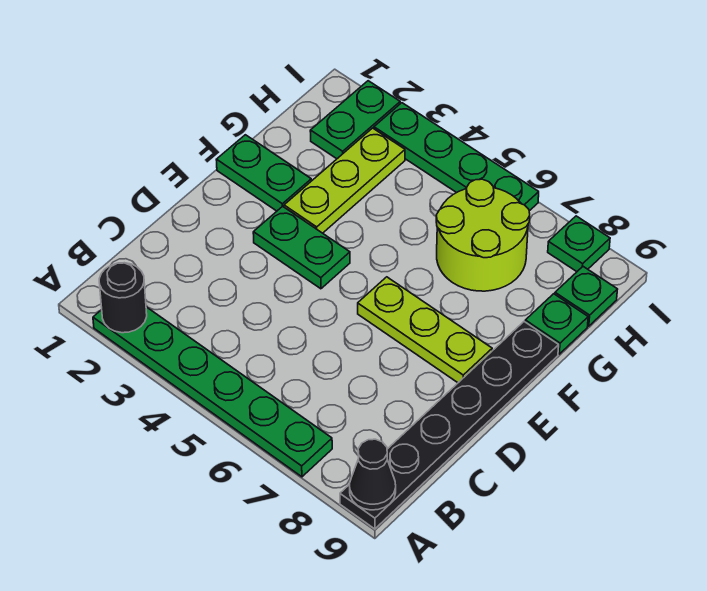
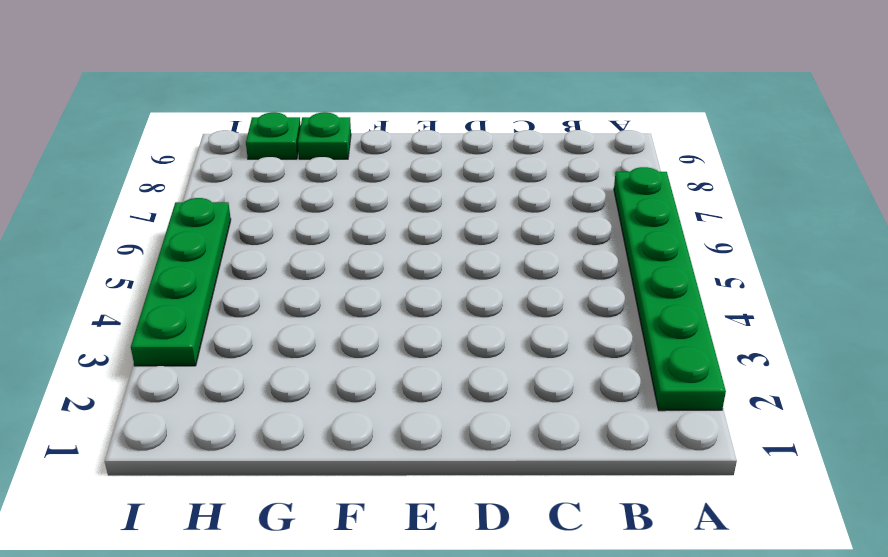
none -> black 1x6 plate [340,322,559,529]
none -> green 1x2 plate [253,206,350,289]
none -> lime 1x3 plate [358,277,492,383]

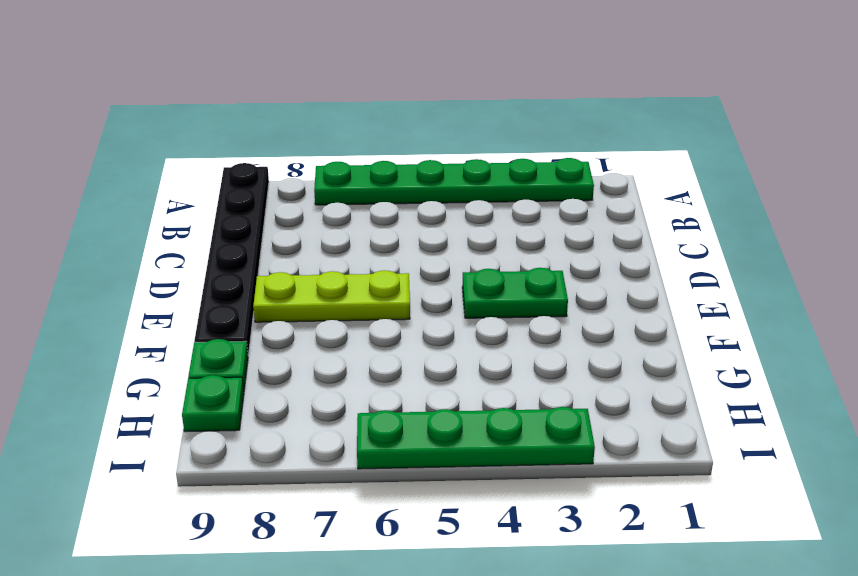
none -> green 1x2 plate [216,135,311,211]
none -> lime 1x3 plate [284,128,405,233]
none -> lime 2x2 round brick [436,179,530,291]

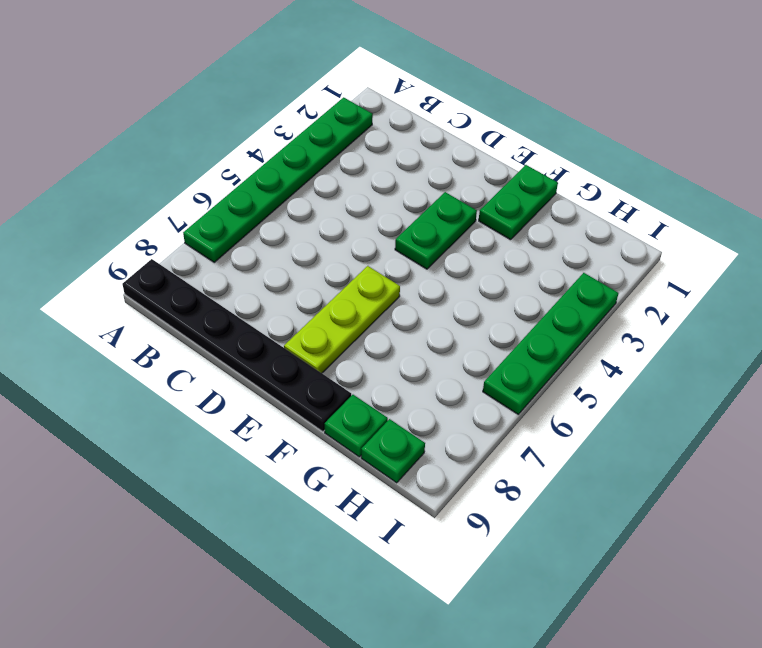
none -> lime 1x3 plate [284,128,405,233]
none -> lime 2x2 round brick [436,179,530,291]
none -> green 1x2 plate [310,81,400,159]

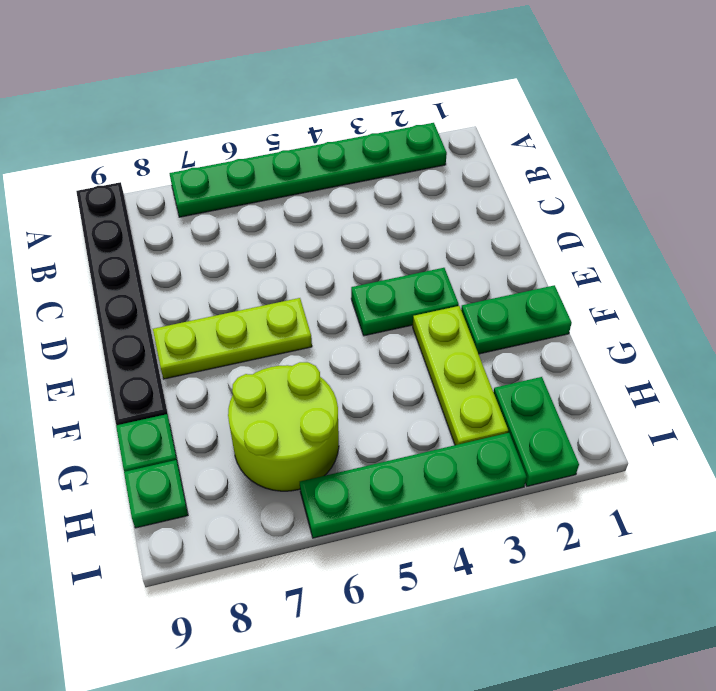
none -> green 1x1 plate [548,216,610,272]
none -> black 1x1 round brick [99,263,147,333]
none -> black 1x1 cone [349,439,396,510]

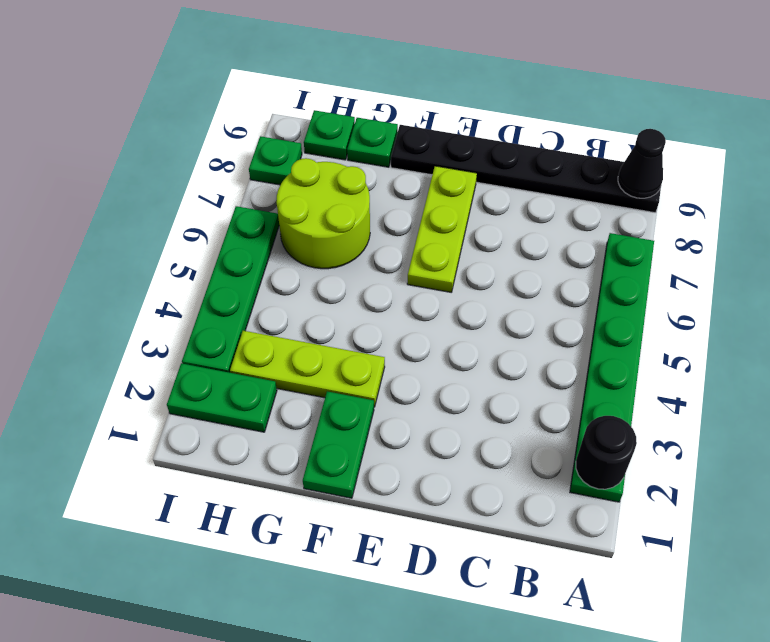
none -> green 1x2 plate [253,206,350,289]

